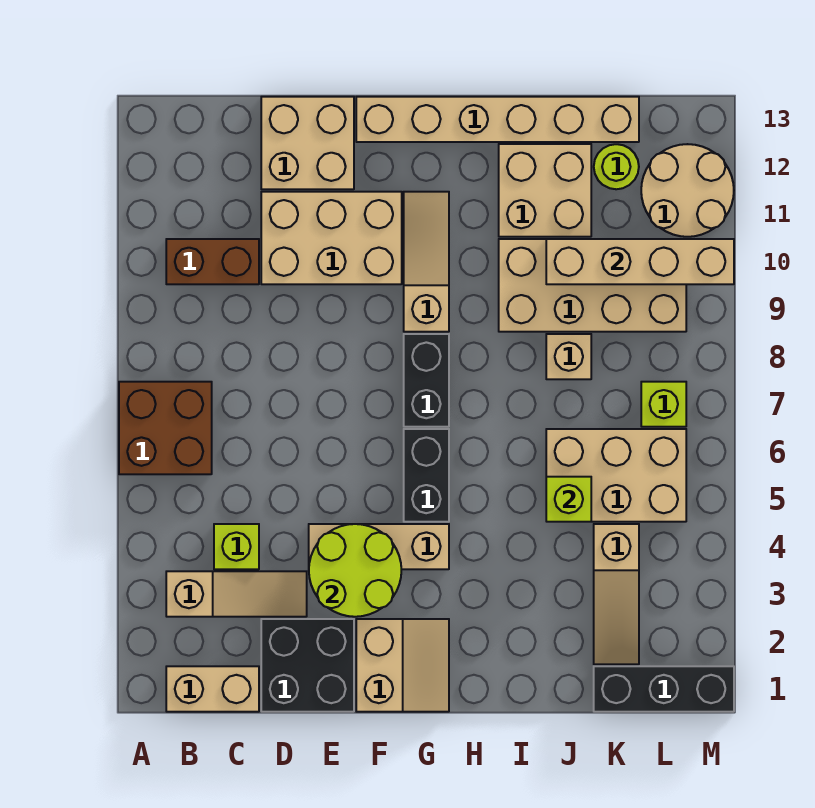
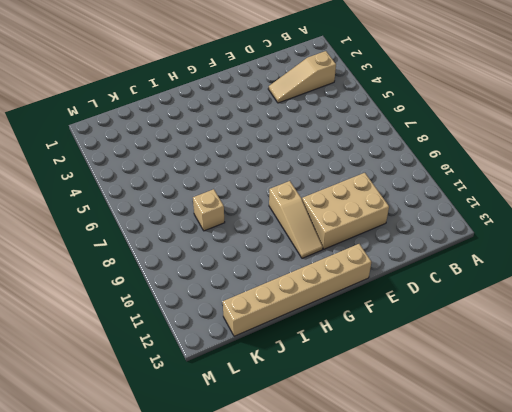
none -> brown 2x2 brick [119,382,212,474]
none -> tan 1x2 brick [166,666,259,712]
none -> brown 1x2 brick [166,239,259,284]

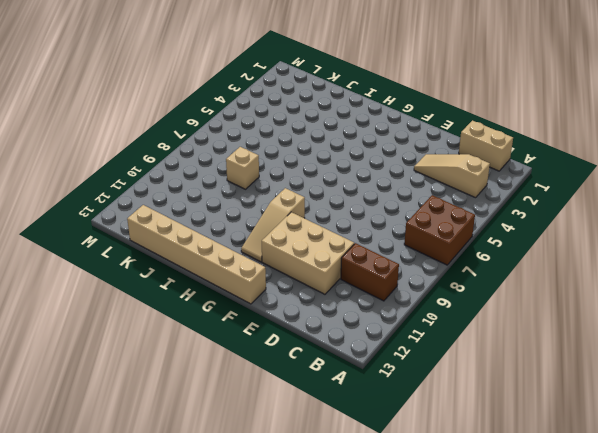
none -> lime 1x1 brick [214,524,259,569]
none -> black 2x2 brick [261,619,354,712]
none -> tan 2x2 brick [261,97,354,189]

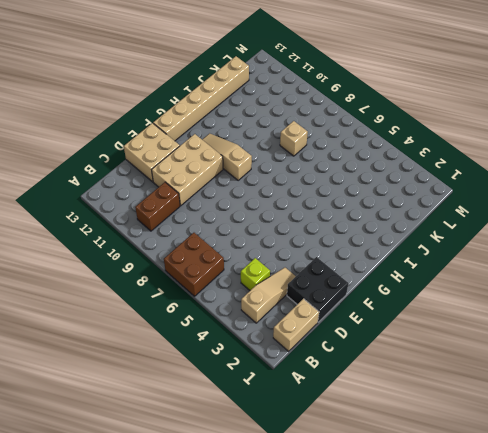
none -> tan 1x3 brick [309,524,449,569]
none -> tan 2x2 slope [356,619,449,712]
none -> black 1x2 brick [404,429,449,522]

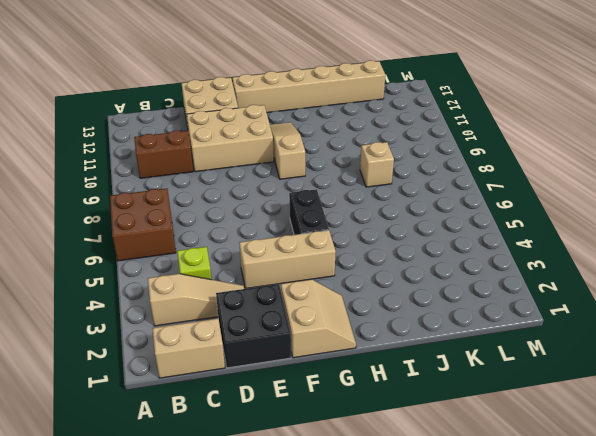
none -> black 1x2 brick [404,334,449,427]
none -> tan 2x4 brick [499,239,686,332]
none -> tan 2x2 brick [499,144,591,237]

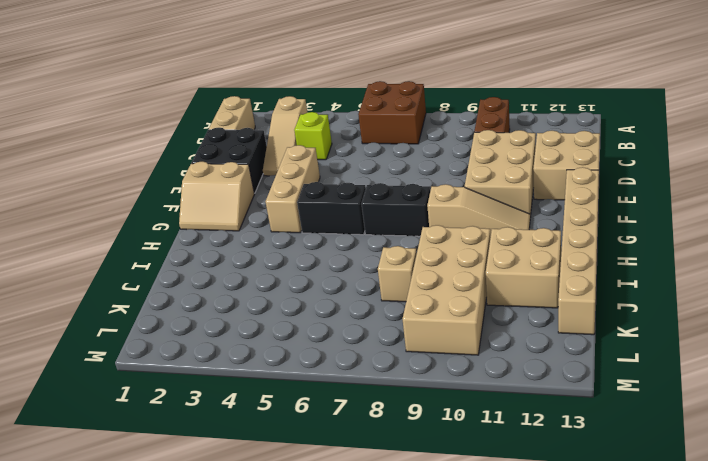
none -> tan 2x3 brick [546,429,686,522]
none -> black 1x3 brick [594,666,734,712]
none -> tan 1x3 slope [594,524,639,664]

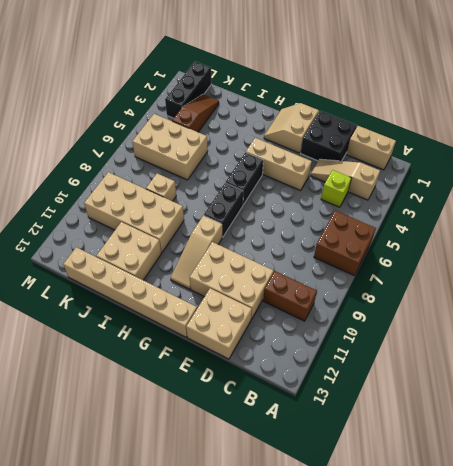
brown 1x3 slope [172,94,219,132] -> tan 1x3 slope [594,524,639,664]
black 1x3 brick [165,62,211,118] -> black 1x3 brick turned to [594,666,734,712]
none -> lime 1x1 round brick [594,144,639,189]
none -> lime 1x1 brick [641,382,686,427]
none -> tan 2x2 round brick [641,144,734,237]

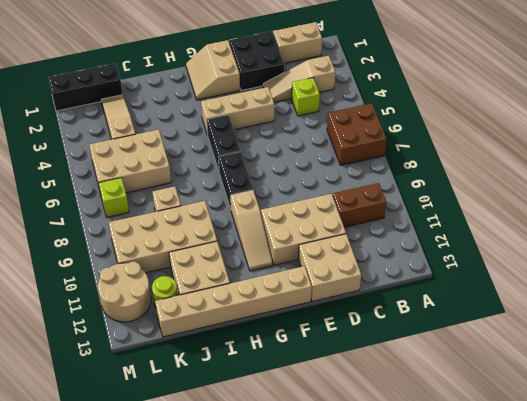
none -> lime 2x2 round brick [309,524,401,617]
none -> lime 1x1 brick [546,477,591,522]
none -> tan 1x4 brick [546,239,734,284]

